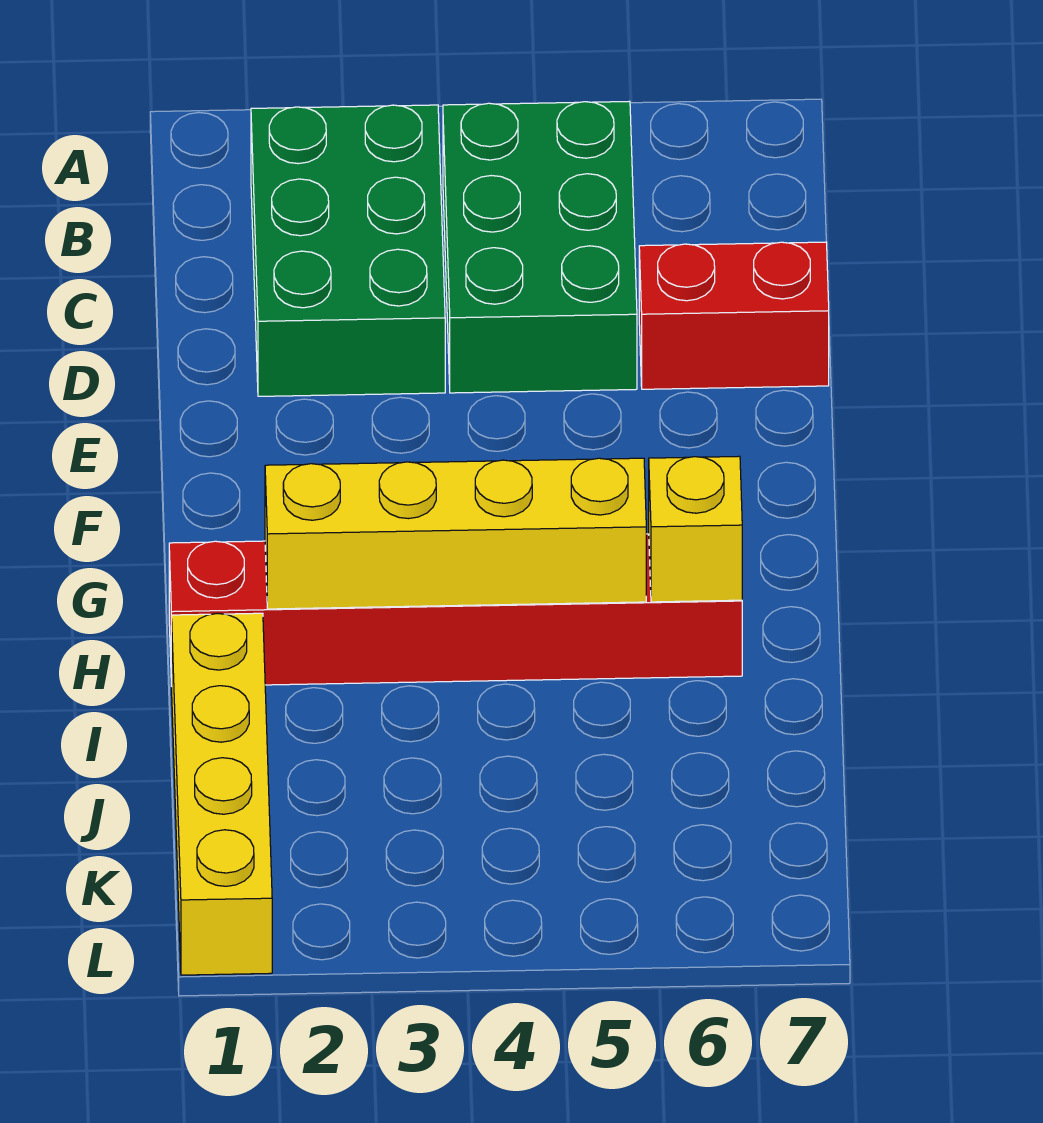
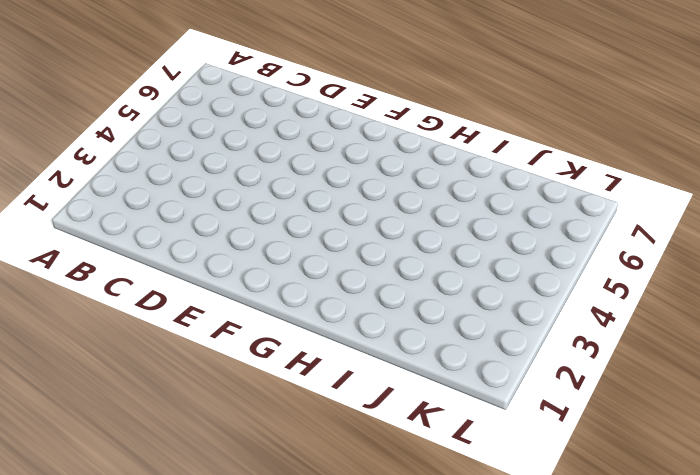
none -> green 2x3 brick [251,105,445,396]
none -> green 2x3 brick [443,101,637,393]

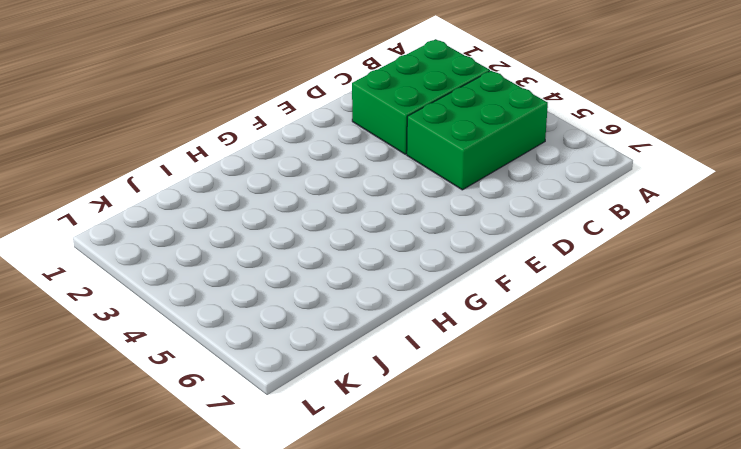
none -> red 1x2 brick [639,242,829,389]
none -> red 1x6 brick [169,534,742,686]

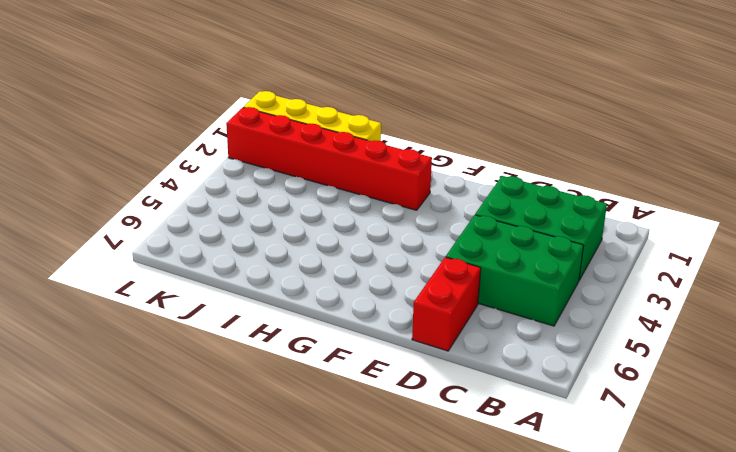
red 1x6 brick [226,107,432,210] -> red 1x6 brick turned to [169,534,742,686]
none -> yellow 1x4 brick [265,458,646,609]
none -> yellow 1x1 brick [649,456,742,602]

